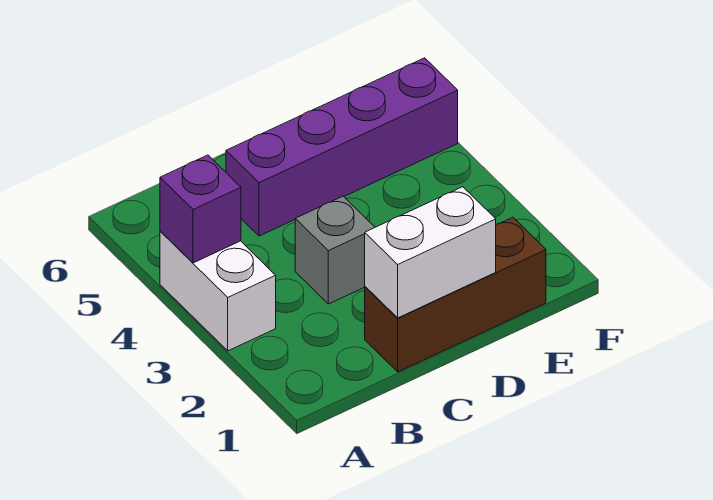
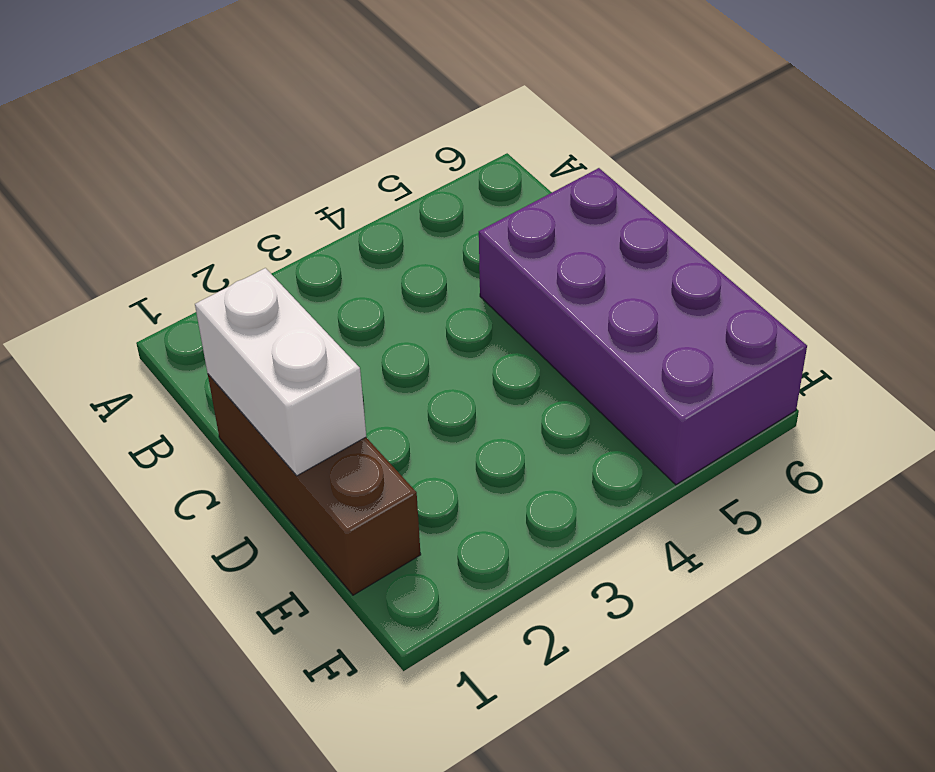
purple 2x4 brick [479,168,807,485] -> purple 1x4 brick [226,58,458,236]
none -> white 1x2 brick [160,231,276,351]
none -> grey 1x1 brick [295,196,375,304]

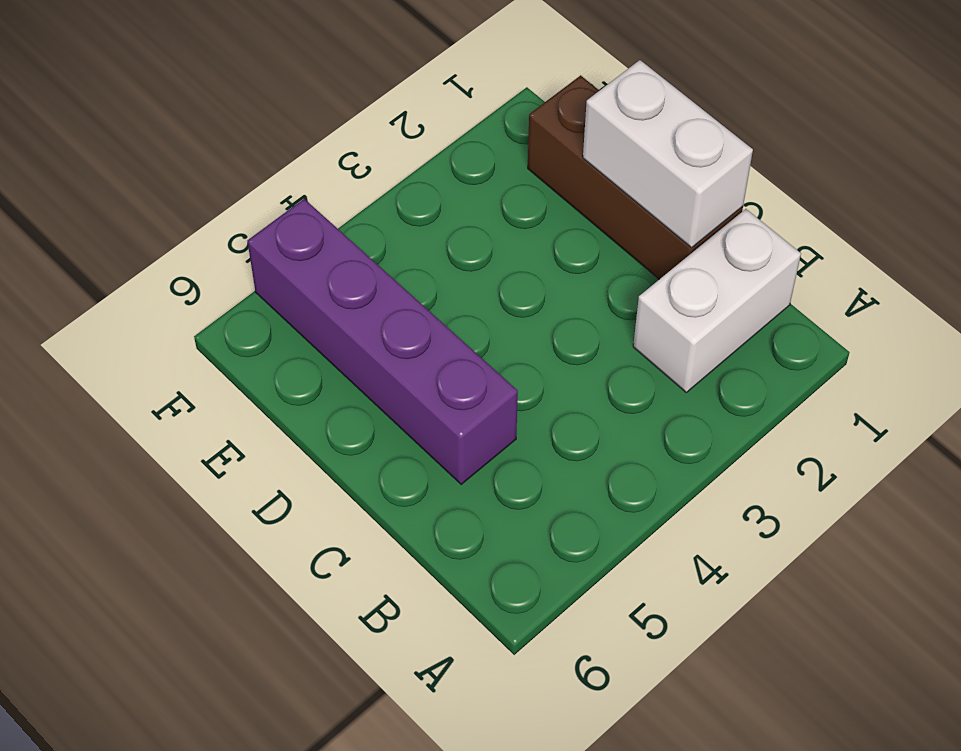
white 1x2 brick [633,209,801,392] -> white 1x2 brick moved to [160,231,276,351]
none -> grey 1x1 brick [295,196,375,304]
none -> purple 1x1 brick [160,155,241,263]

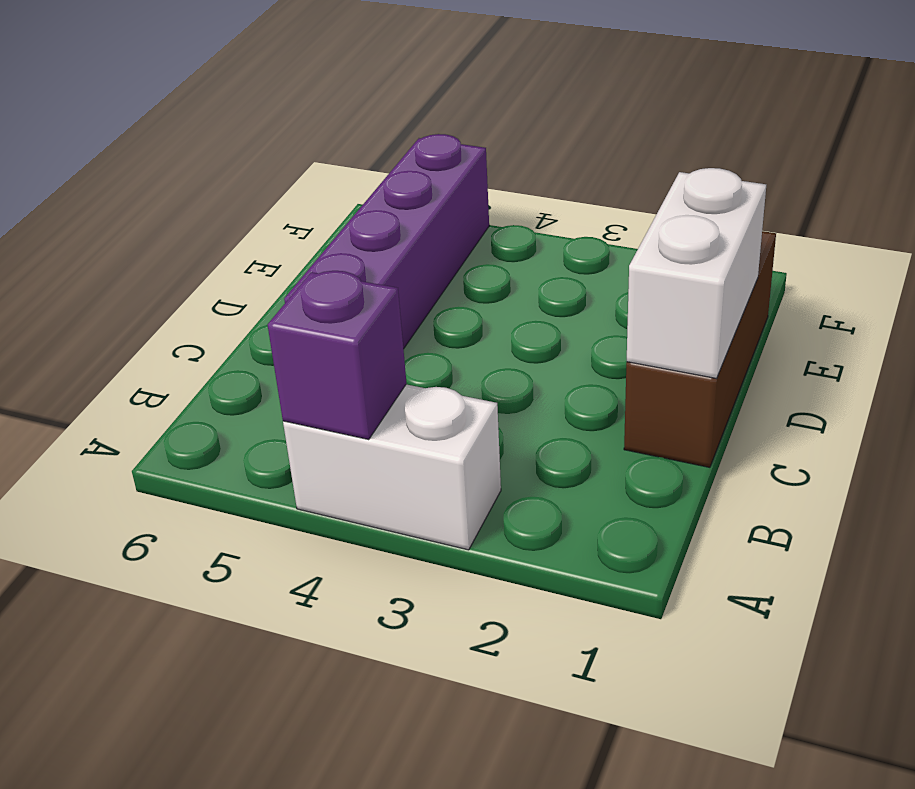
none -> grey 1x1 brick [295,196,375,304]

